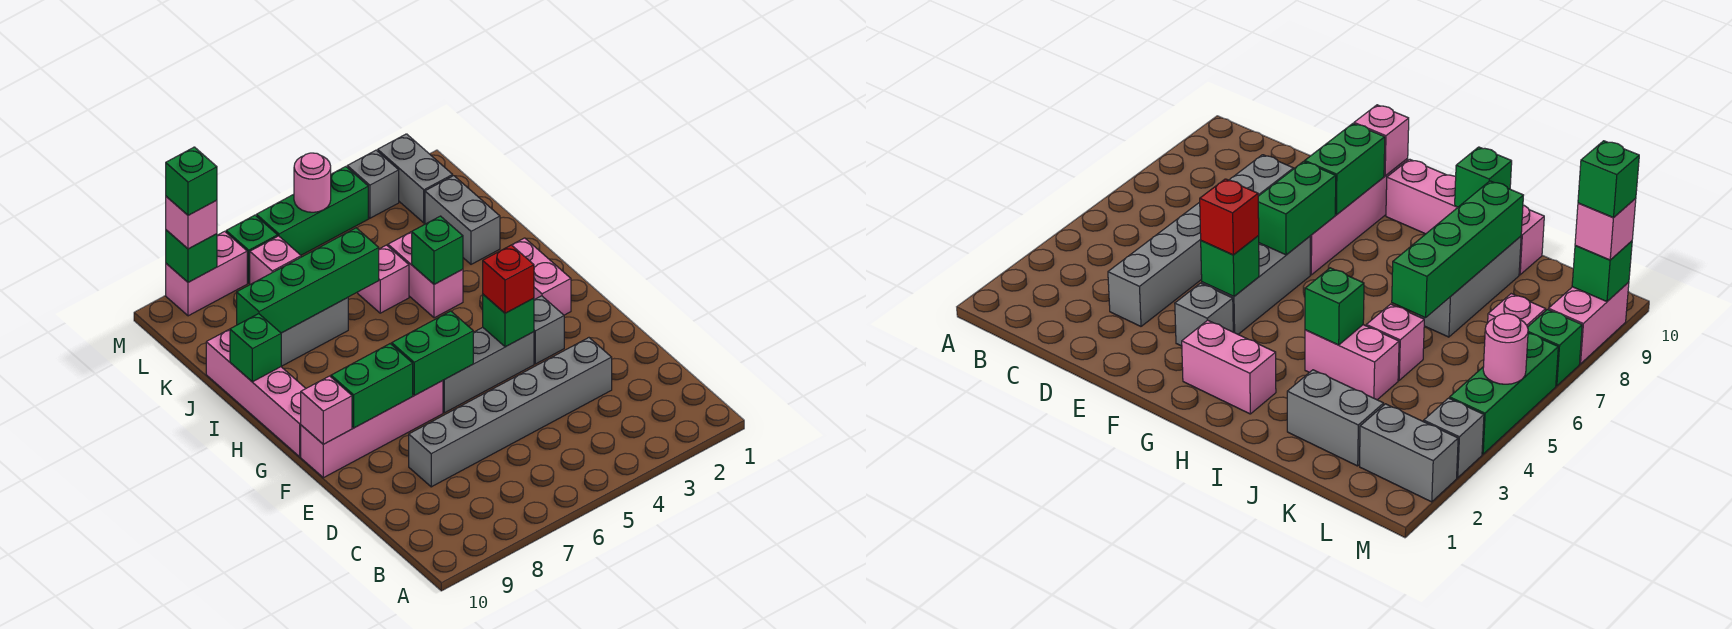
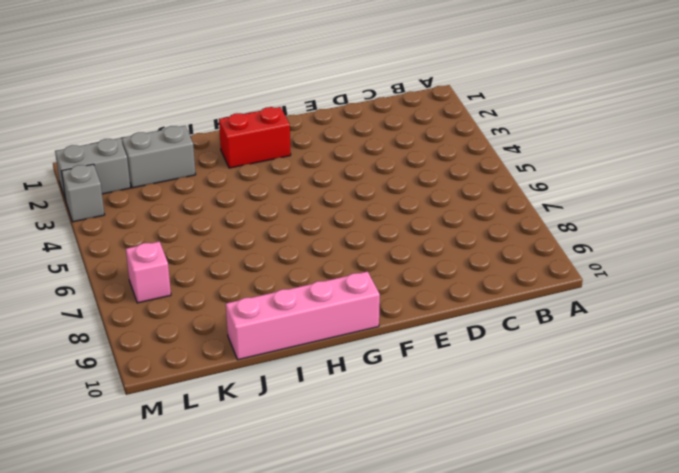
red 1x2 brick [219,107,291,168] -> pink 1x2 brick [512,238,571,315]
none -> grey 1x6 brick [409,338,612,487]
none -> grey 1x1 brick [534,296,564,364]
none -> grey 1x3 brick [443,327,534,413]

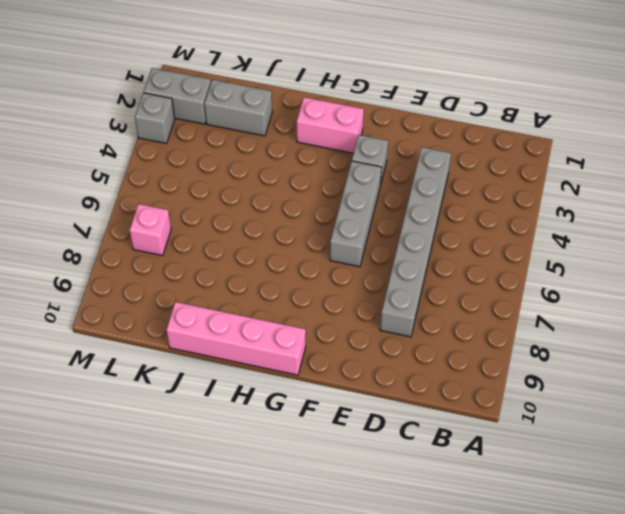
none -> pink 1x4 brick [301,381,443,478]
none -> pink 1x2 brick [388,232,463,318]
none -> pink 1x1 brick [358,245,409,313]

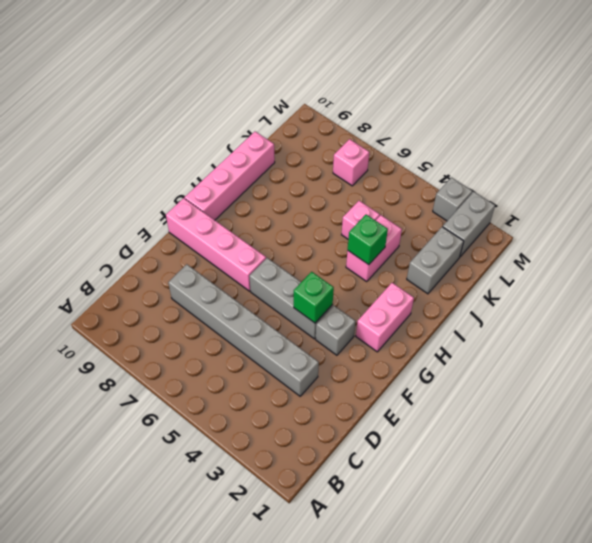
none -> grey 1x3 brick [281,298,348,366]
none -> green 1x3 brick [256,167,368,255]
none -> green 1x1 brick [226,215,278,283]

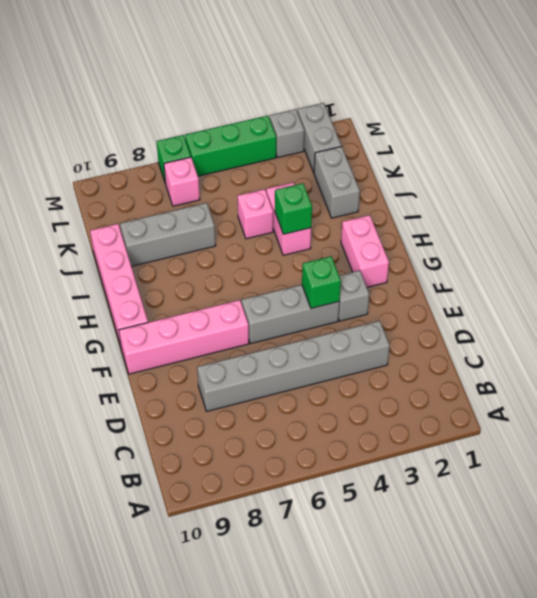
none -> pink 1x2 brick [166,231,247,316]
none -> green 1x2 brick [392,311,473,395]
none -> green 1x2 brick [331,344,413,428]

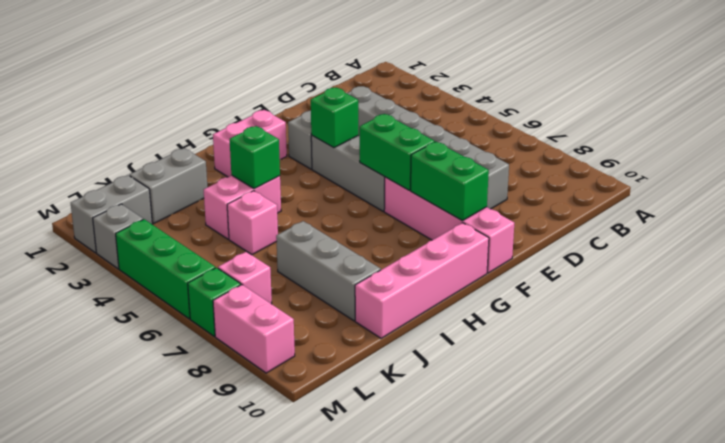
none -> pink 1x1 brick [301,376,352,444]
none -> green 1x1 brick [230,314,281,382]
none -> green 1x4 brick [237,228,379,333]

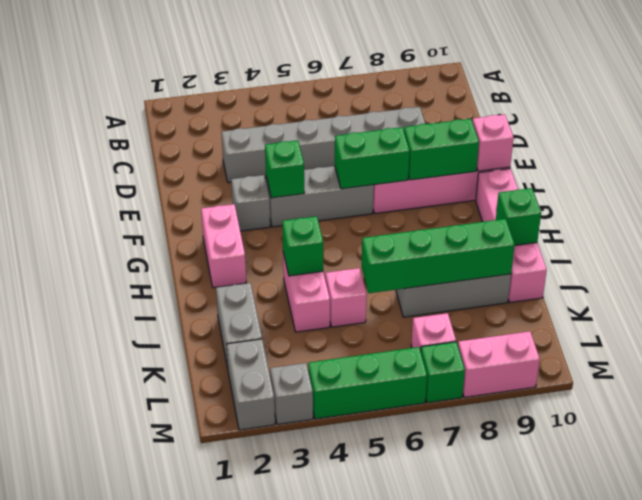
none -> pink 1x1 round brick [294,153,331,212]
none -> green 1x1 brick [166,230,217,282]
none -> red 1x1 brick [483,245,534,313]

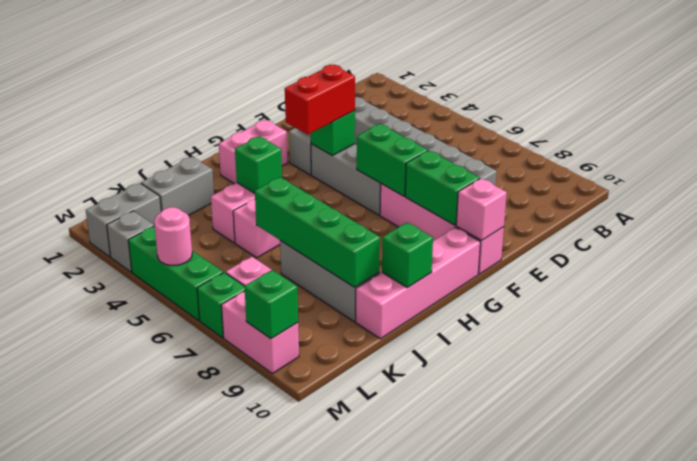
red 1x2 brick [285,65,355,135] -> red 1x1 brick [483,245,534,313]
none -> pink 1x1 brick [166,196,217,249]
none -> green 1x1 brick [166,147,217,215]

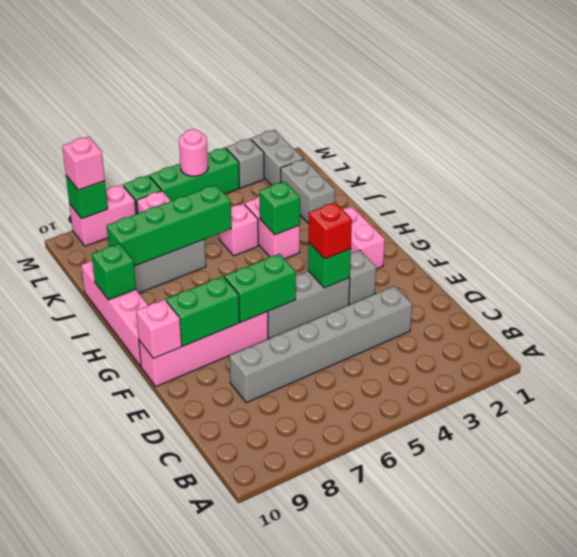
none -> green 1x1 brick [166,147,217,215]

